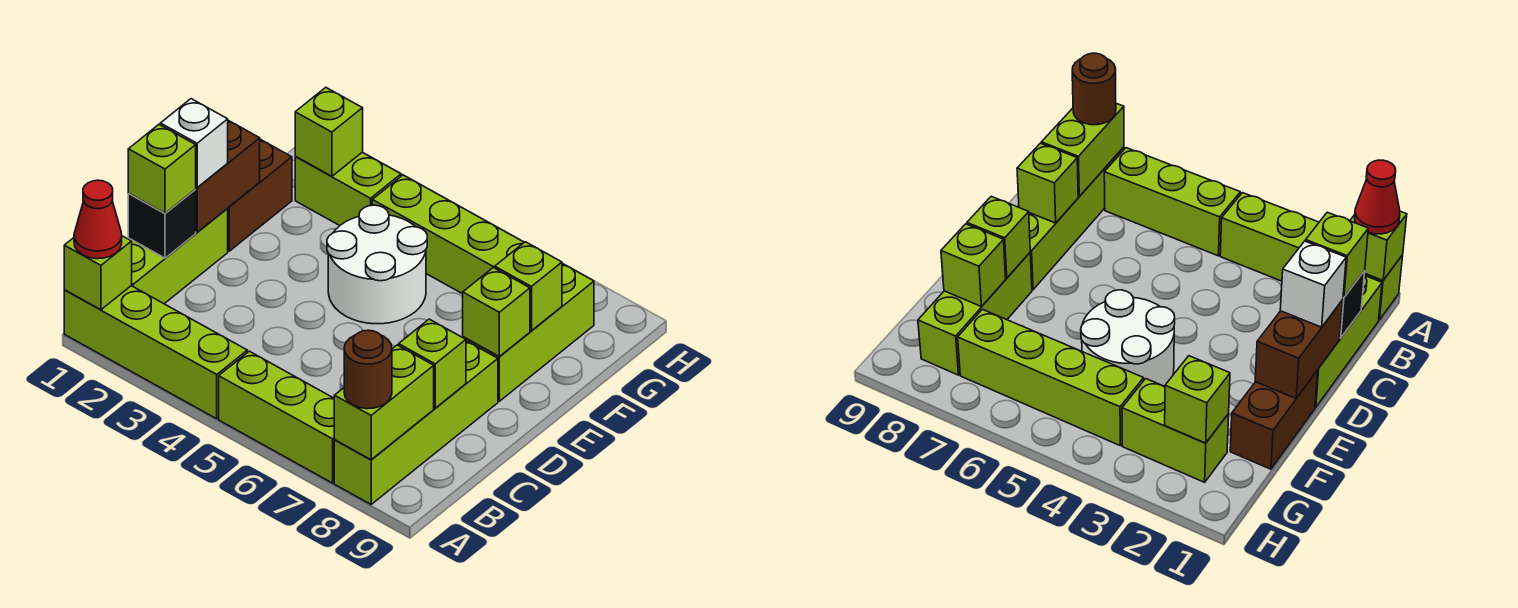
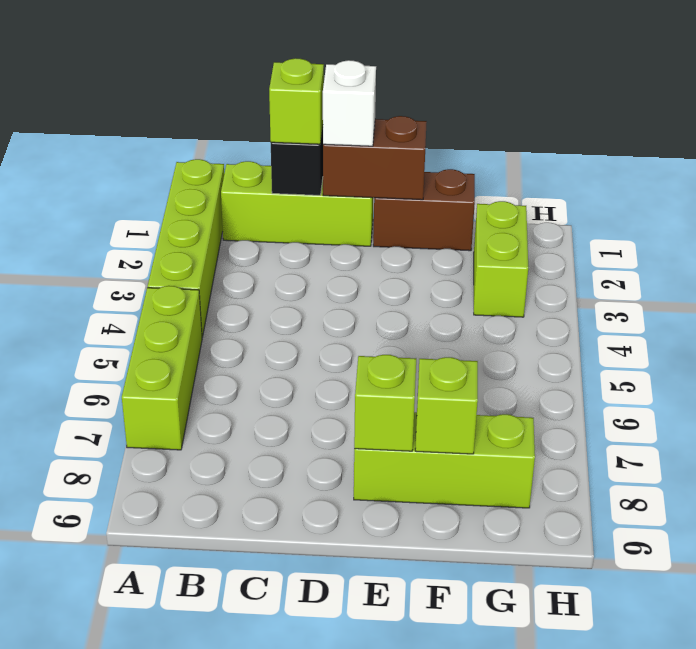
none -> lime 1x4 brick [334,341,498,504]
none -> white 2x2 round brick [327,205,427,324]
none -> lime 1x4 brick [372,175,524,294]

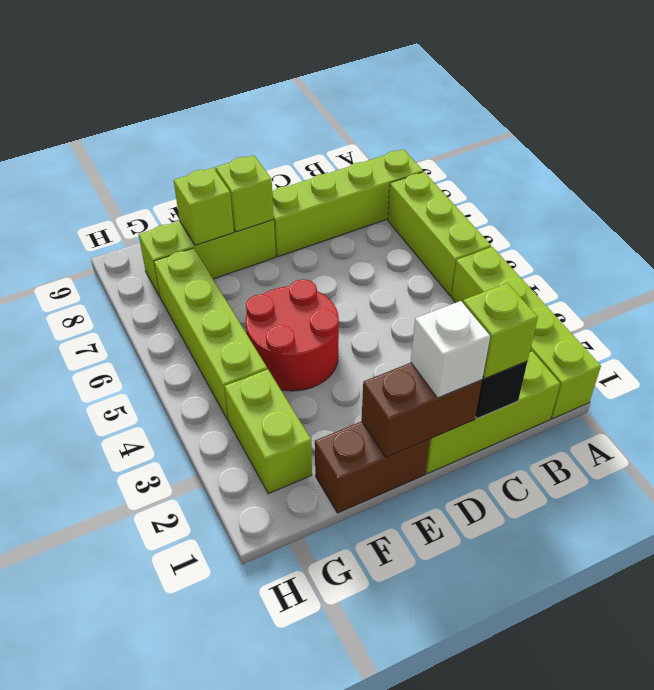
red 2x2 round brick [246,279,339,391] -> white 2x2 round brick [327,205,427,324]
none -> lime 1x1 brick [64,236,132,310]
none -> lime 1x2 brick [334,345,434,460]
none -> lime 1x1 brick [399,319,466,408]

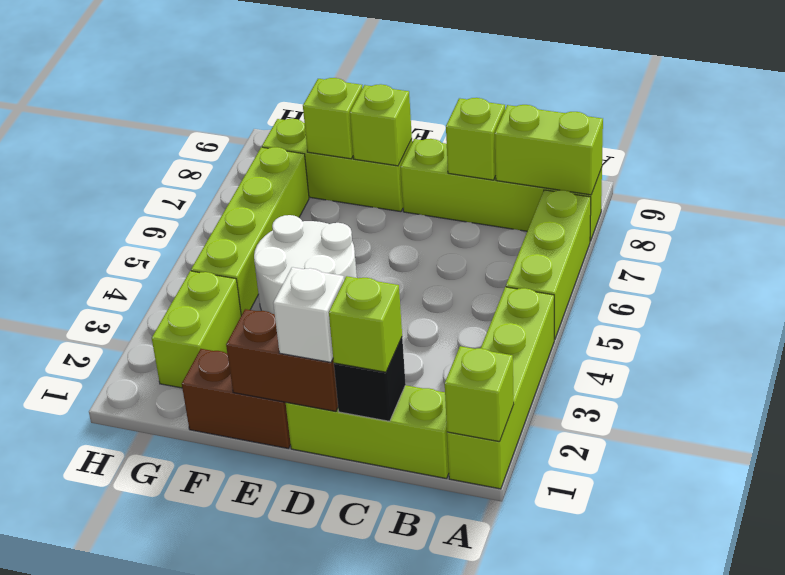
none -> lime 1x1 brick [295,87,363,176]
none -> red 1x1 cone [74,180,122,259]
none -> brown 1x1 round brick [344,330,392,409]

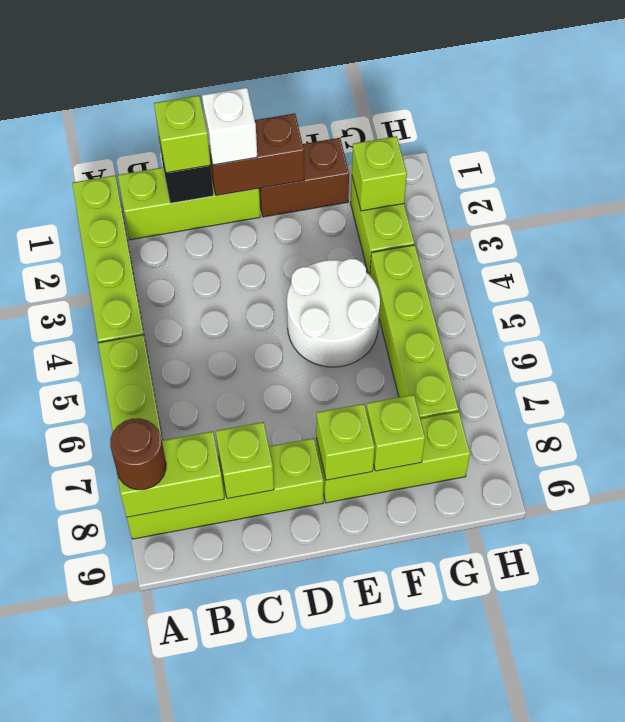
none -> lime 1x1 brick [64,236,132,310]
none -> red 1x1 cone [74,180,122,259]

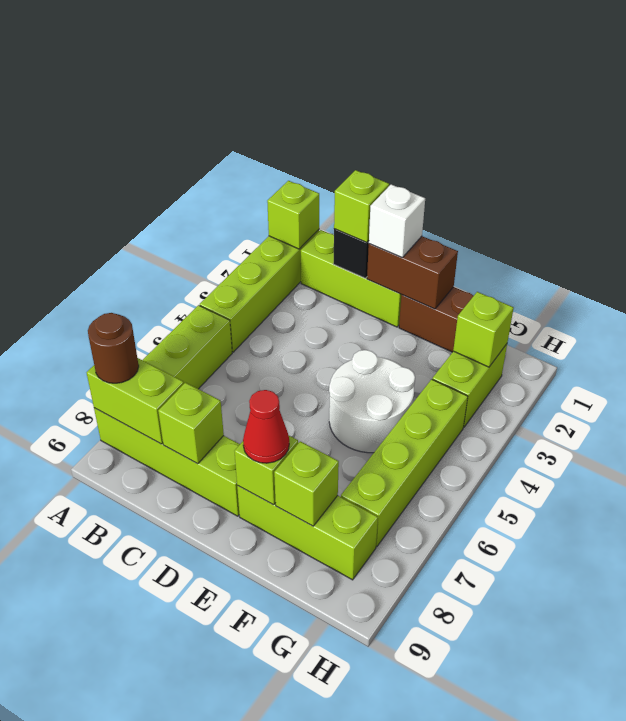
red 1x1 cone [243,390,289,463] -> red 1x1 cone moved to [74,180,122,259]

